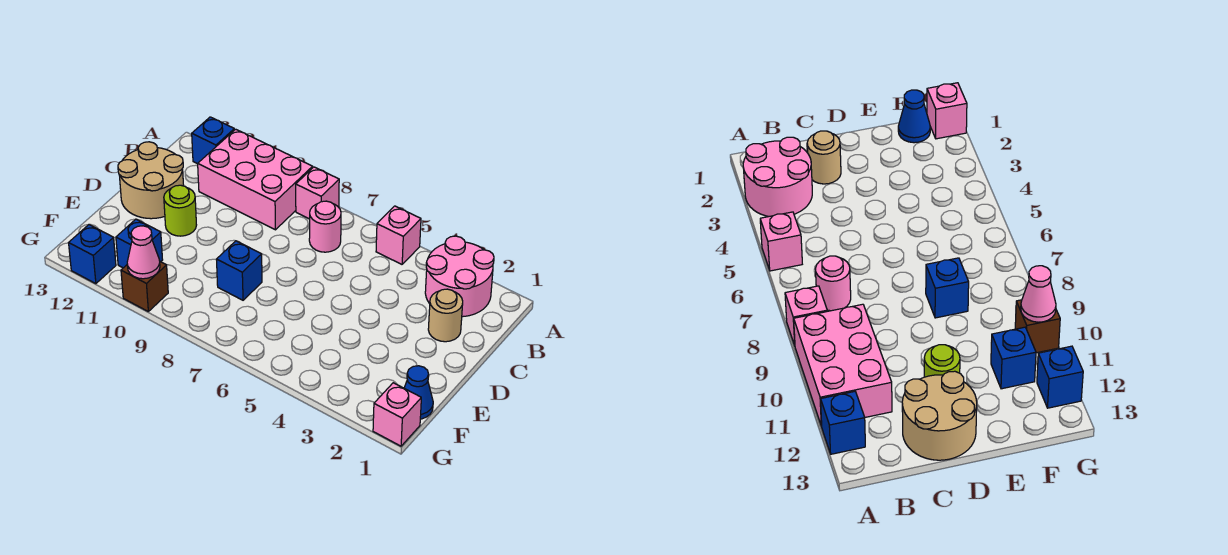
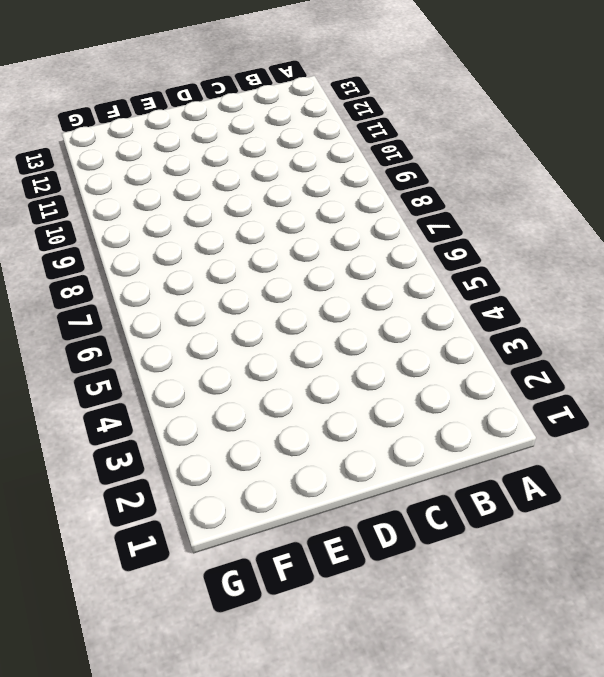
none -> pink 2x2 round brick [425,236,494,317]
none -> pink 1x1 brick [376,206,421,264]
none -> pink 1x1 brick [296,167,339,219]

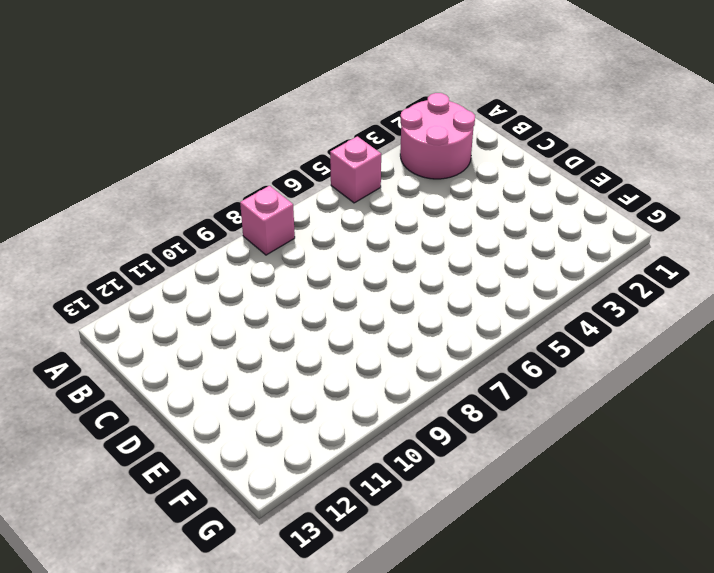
none -> pink 2x3 brick [198,129,313,230]
none -> blue 1x1 brick [192,117,234,164]
none -> pink 1x1 round brick [309,201,341,252]

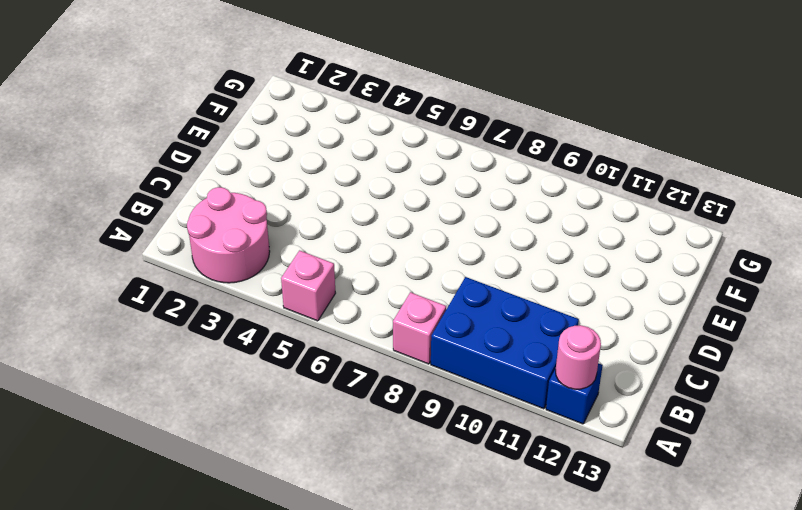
blue 2x3 brick [431,277,579,409] -> pink 2x3 brick [198,129,313,230]
pink 1x1 round brick [556,325,601,389] -> pink 1x1 round brick moved to [309,201,341,252]
none -> tan 1x1 round brick [428,289,463,342]
none -> tan 2x2 round brick [118,142,184,219]
none -> lime 1x1 round brick [164,185,196,236]

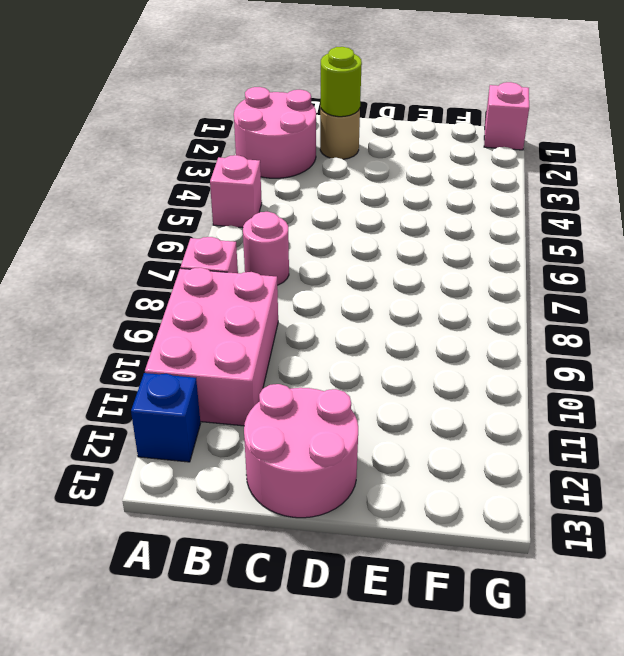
lime 1x1 round brick [321,47,362,117] -> lime 1x1 round brick moved to [164,185,196,236]
pink 2x2 round brick [244,384,358,518] -> tan 2x2 round brick [118,142,184,219]
none -> blue 1x1 brick [217,241,262,300]
none -> blue 1x1 cone [404,366,433,419]
none -> blue 1x1 brick [116,219,163,268]

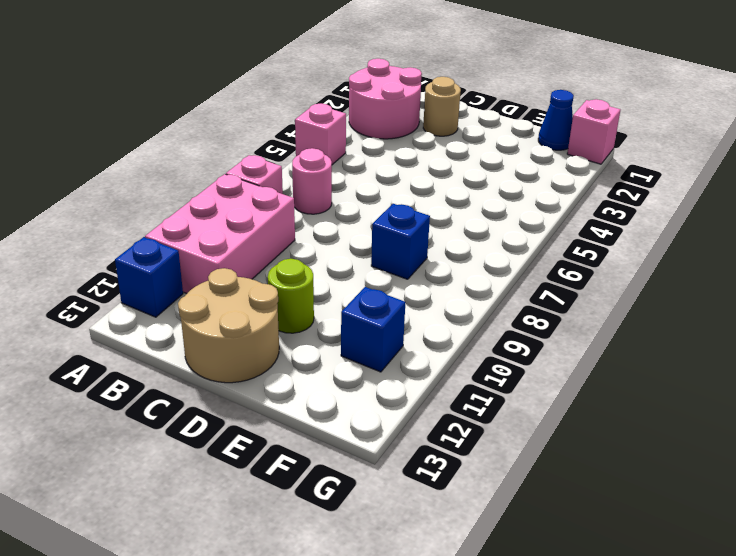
none -> brown 1x1 brick [121,262,168,311]
none -> blue 1x1 brick [69,225,116,284]
none -> pink 1x1 cone [127,226,160,279]

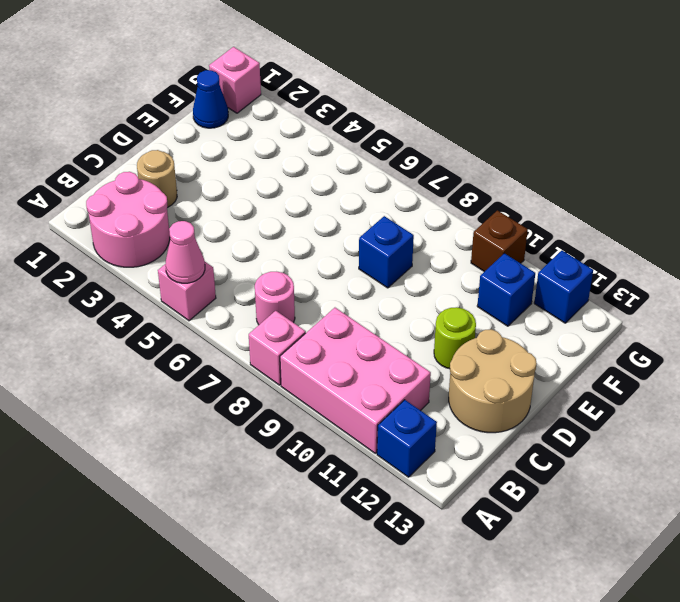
pink 1x1 cone [166,221,205,283] -> pink 1x1 cone moved to [127,226,160,279]

